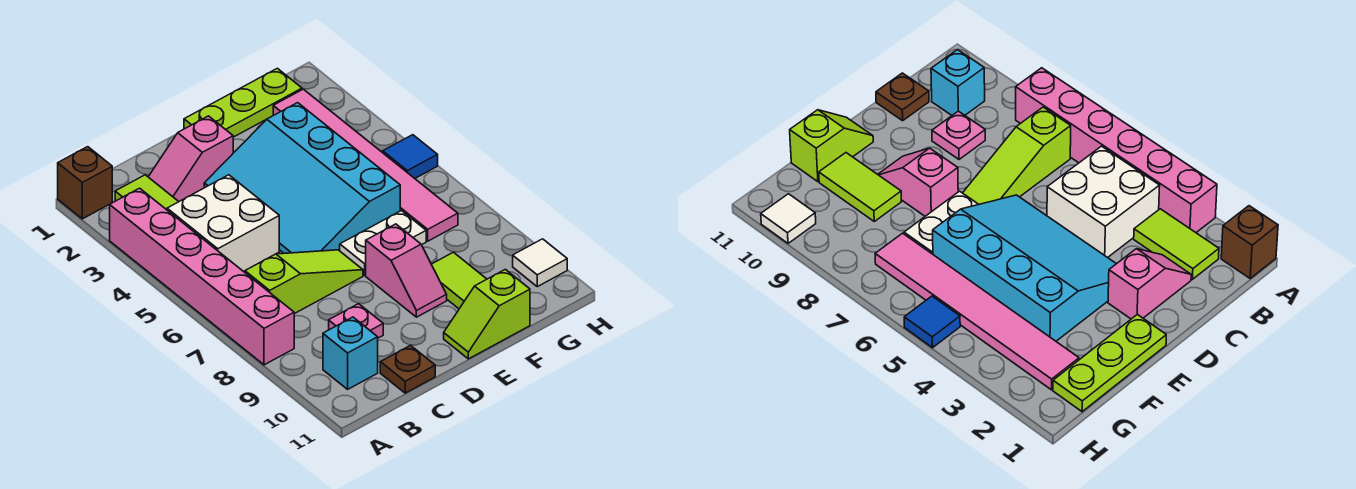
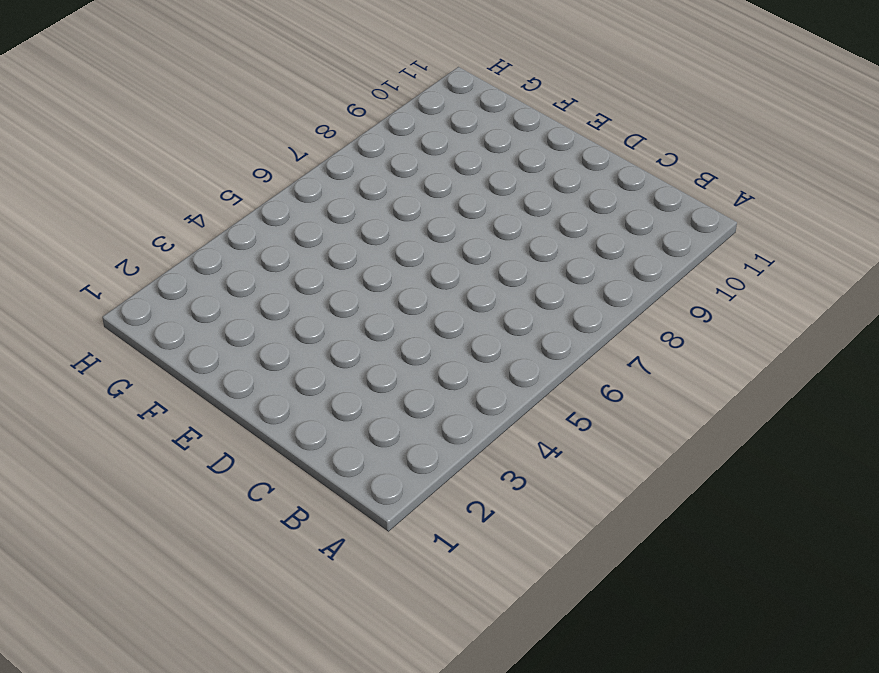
none -> brown 1x1 brick [58,147,112,219]
none -> pink 1x6 brick [110,188,294,365]
none -> lime 1x2 tile [115,175,179,210]

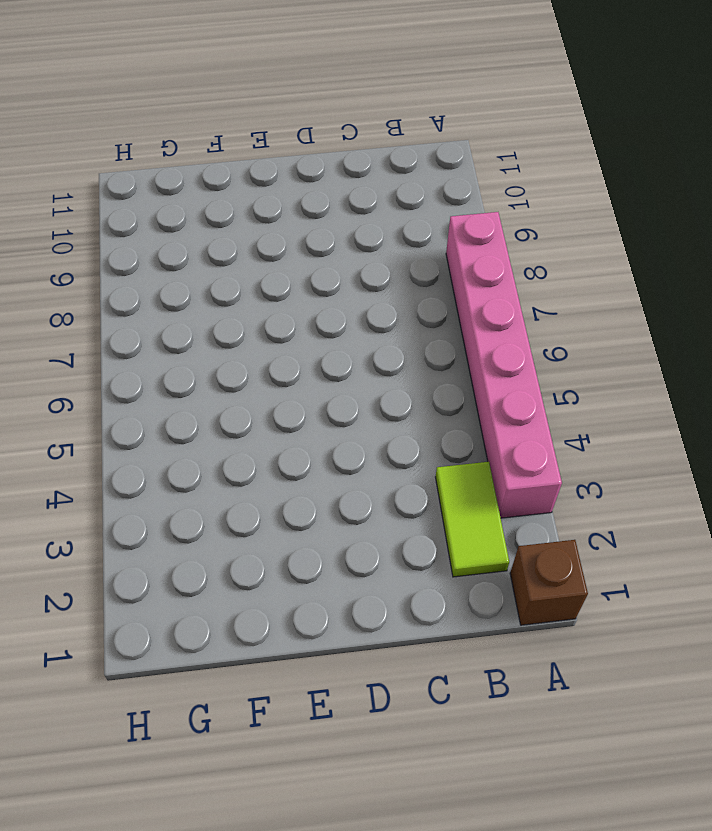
none -> white 2x2 brick [167,175,279,271]
none -> lime 1x3 slope [245,250,363,314]
none -> cyan 1x1 brick [323,317,378,389]

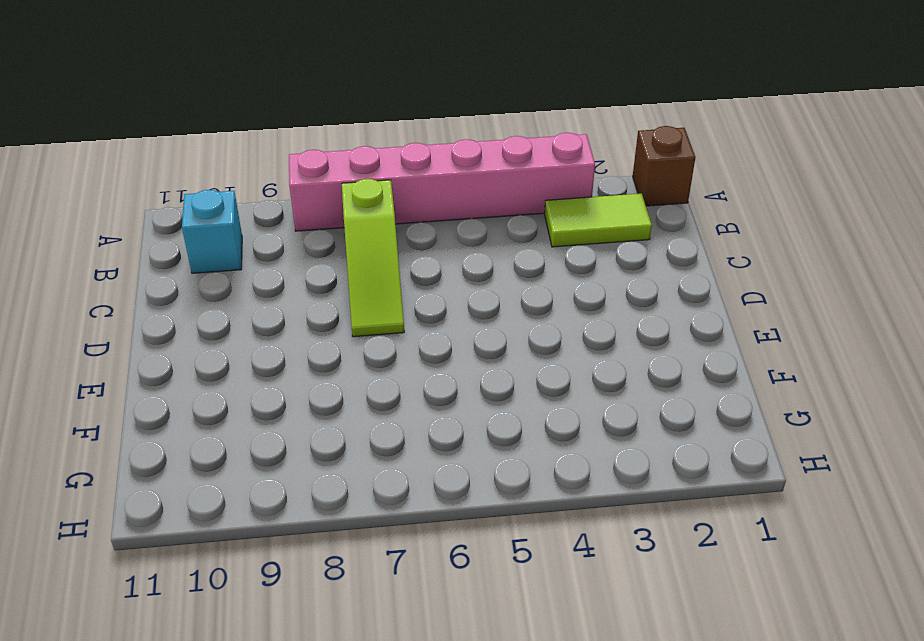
none -> white 2x2 brick [167,175,279,271]
none -> pink 1x2 slope [149,116,233,201]
none -> pink 1x1 plate [329,304,383,338]

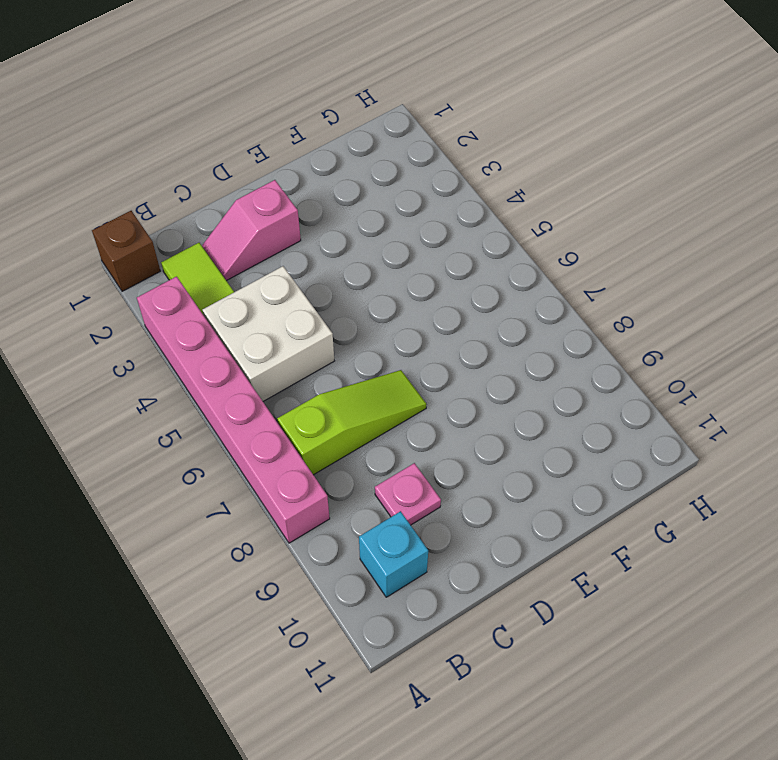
none -> brown 1x1 plate [380,345,435,393]
none -> cyan 3x4 slope [204,103,400,253]
none -> lime 1x3 plate [184,68,302,137]

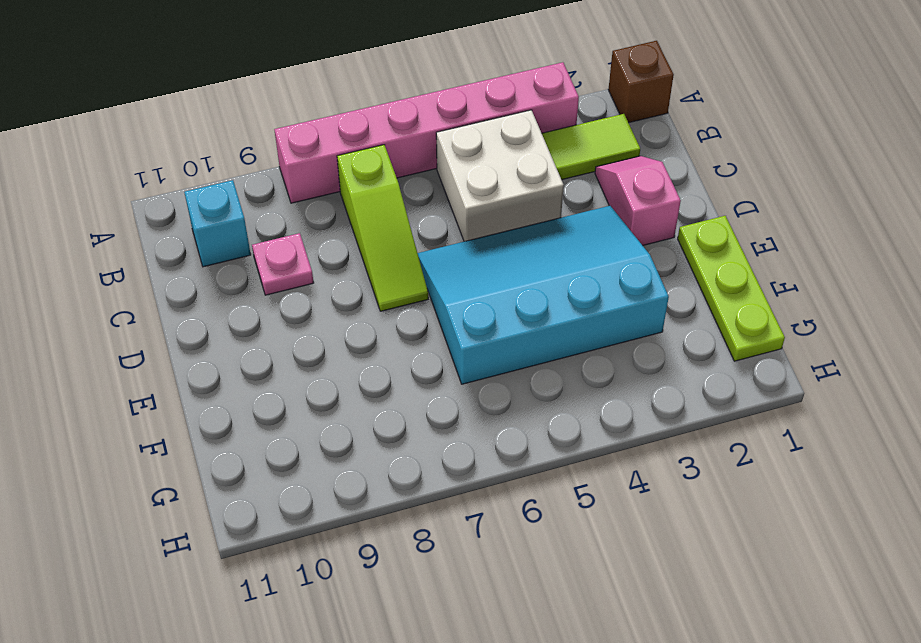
none -> brown 1x1 plate [380,345,435,393]
none -> white 1x2 plate [340,211,426,275]
none -> pink 1x2 slope [366,224,447,317]

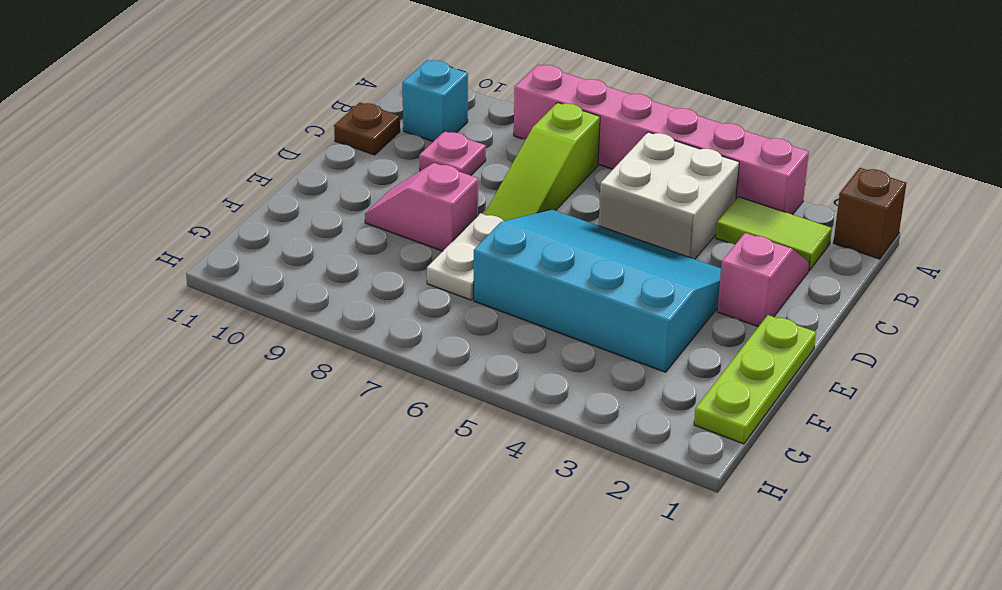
none -> lime 1x2 slope [444,269,530,359]
none -> lime 1x2 tile [431,252,487,309]
none -> pink 1x6 tile [273,89,458,241]

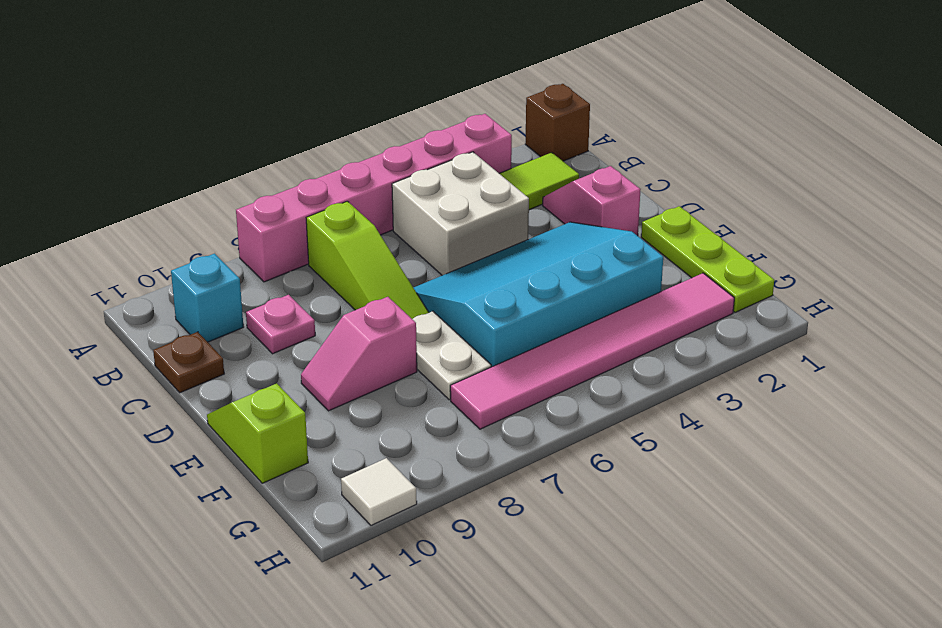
none -> lime 1x2 tile [431,252,487,309]
none -> blue 1x1 tile [383,135,438,178]

